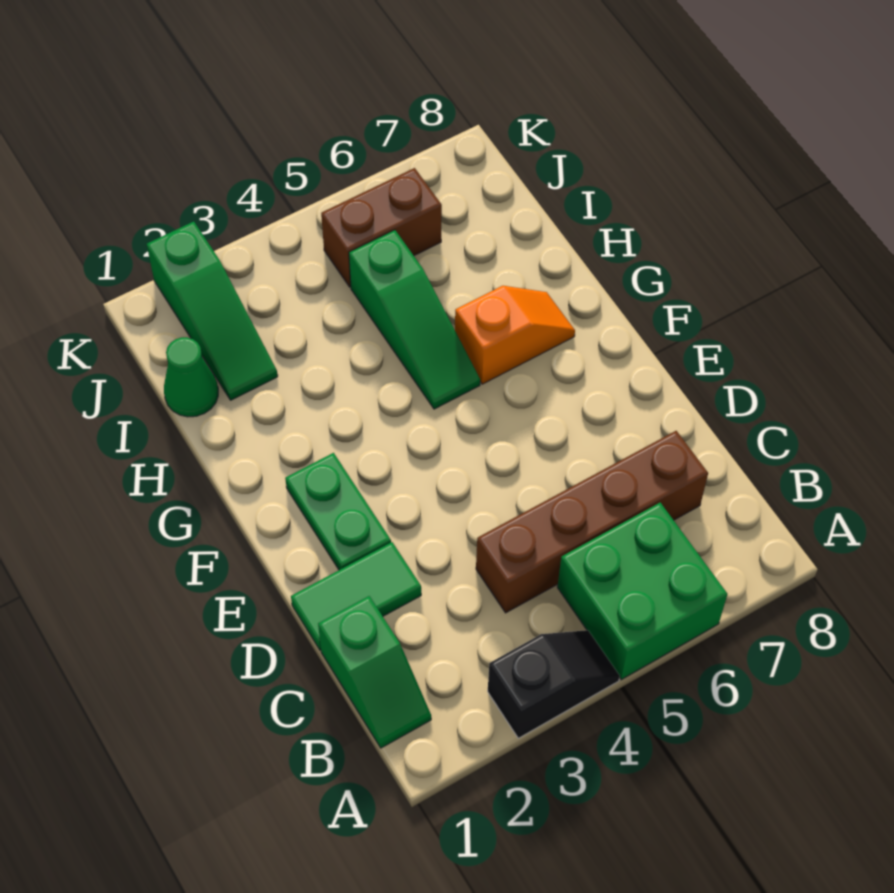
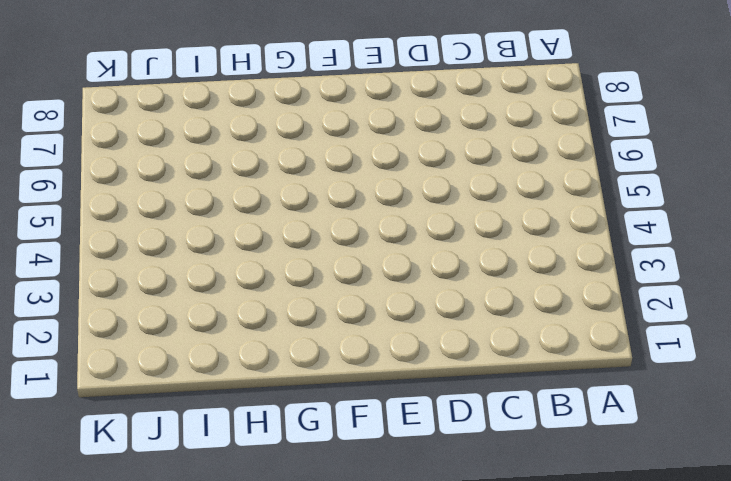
none -> black 1x2 slope [488,630,620,738]
none -> green 2x2 brick [557,503,727,679]

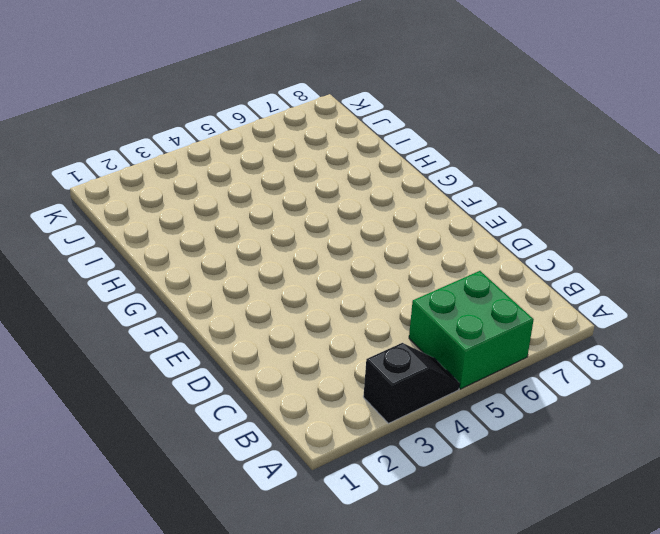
none -> green 1x2 slope [318,596,431,748]
none -> brown 1x4 brick [476,431,708,613]

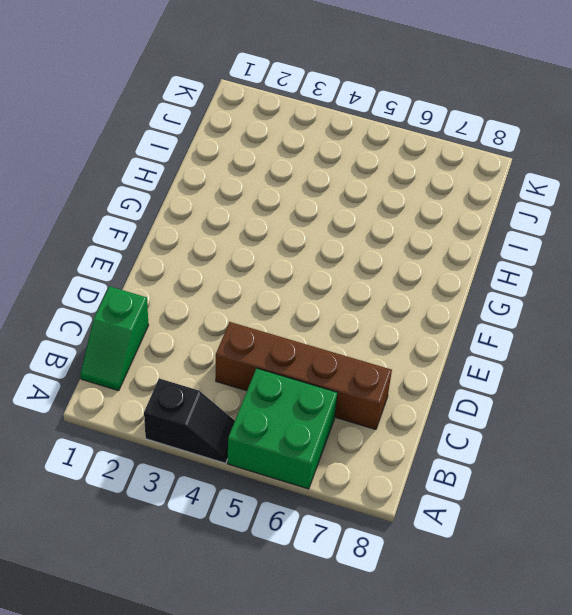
none -> green 1x2 tile [291,542,421,650]
none -> green 1x2 plate [285,453,391,570]

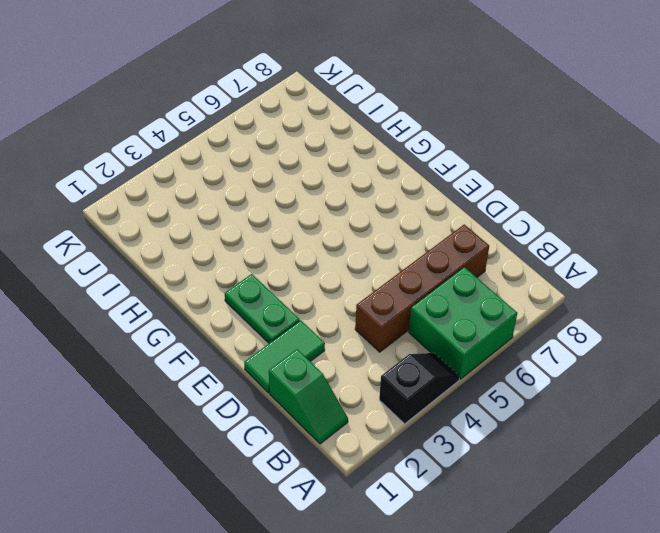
none -> green 1x3 slope [349,230,480,409]
none -> orange 1x2 slope [455,286,575,384]

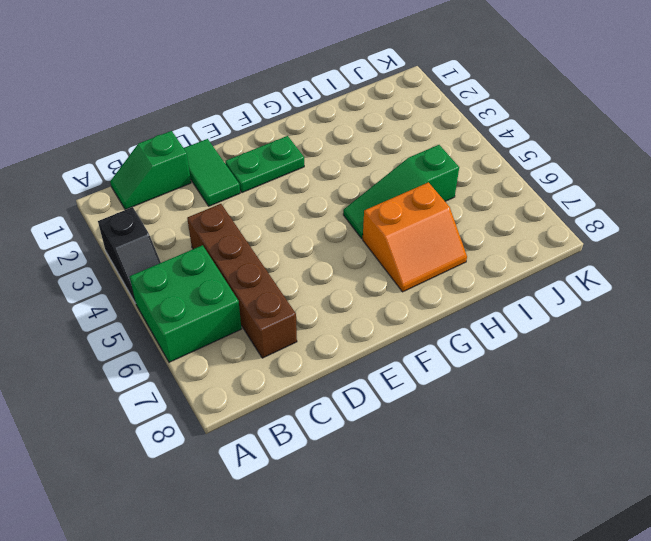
orange 2x2 slope [363,182,467,292] -> orange 1x2 slope [455,286,575,384]
none -> green 1x1 cone [164,337,218,417]
none -> green 1x3 slope [147,222,278,400]

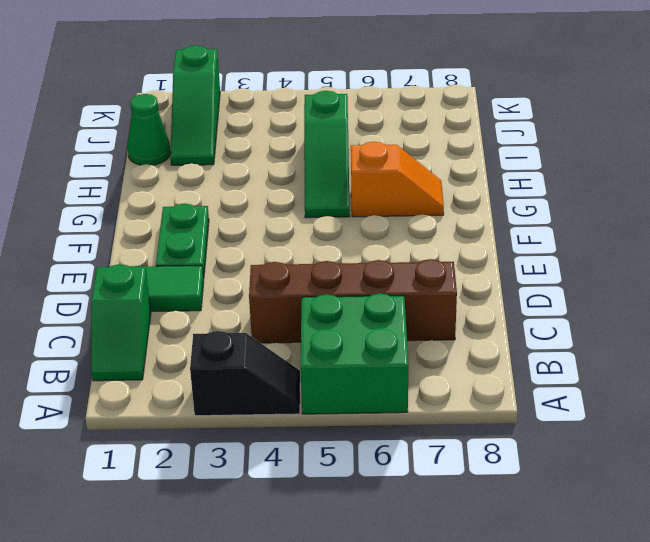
none -> brown 1x2 brick [321,168,442,287]

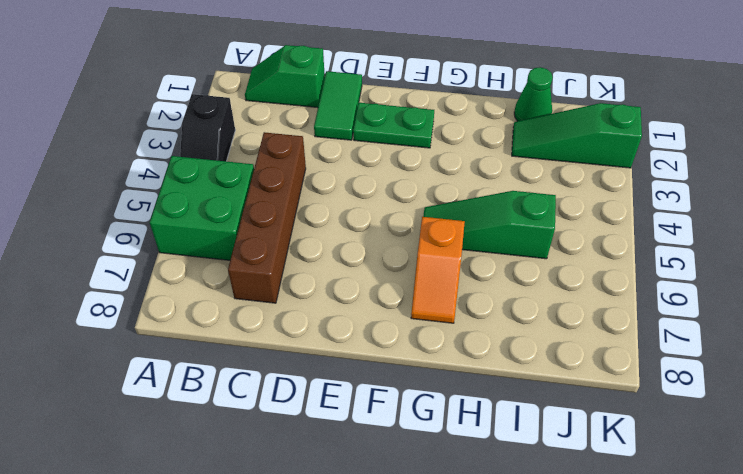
none -> brown 1x2 brick [321,168,442,287]

